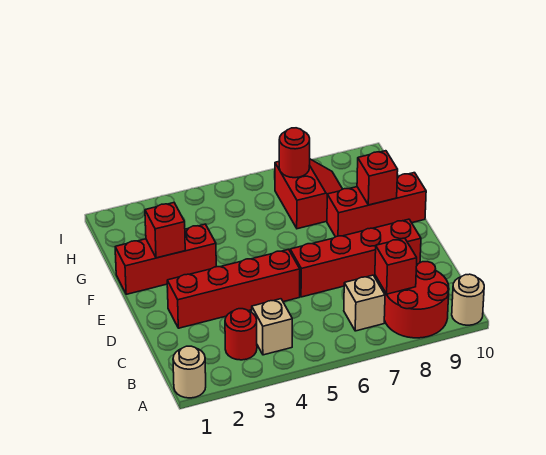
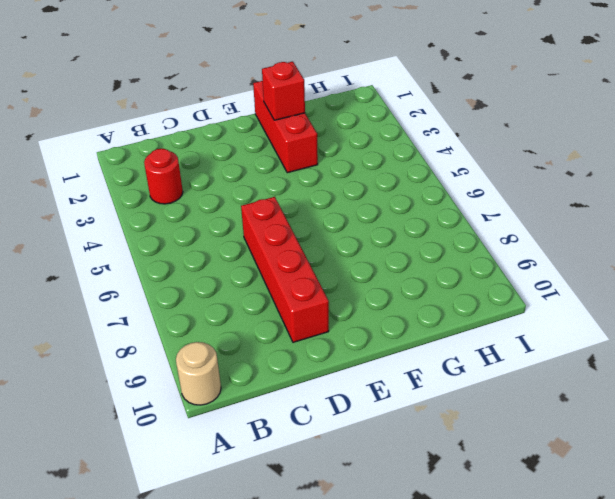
none -> tan 1x1 round brick [173,346,206,398]
none -> red 2x2 round brick [384,262,449,338]
none -> tan 1x1 brick [252,299,292,355]

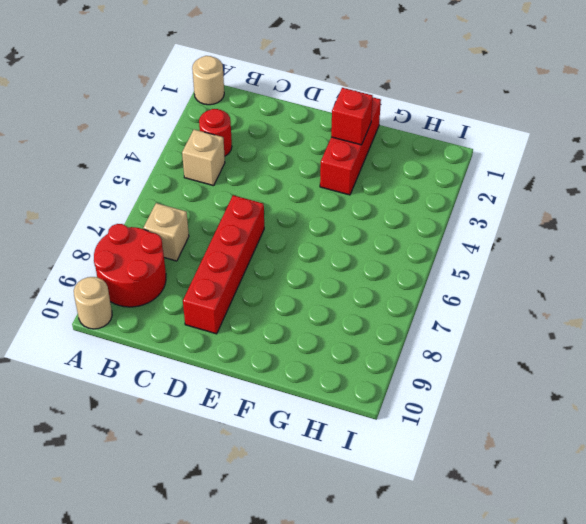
none -> red 1x4 brick [167,249,300,328]
none -> red 1x3 brick [327,173,426,237]
none -> red 2x2 slope [275,159,342,229]

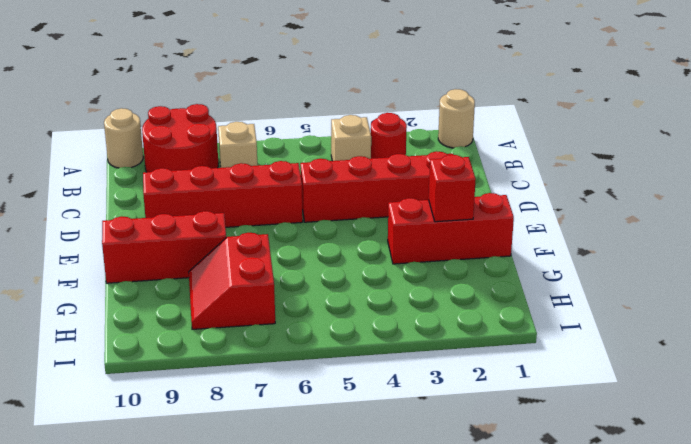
none -> red 1x1 brick [375,238,417,294]
none -> red 1x1 brick [357,151,398,205]
none -> red 1x1 round brick [279,128,310,178]

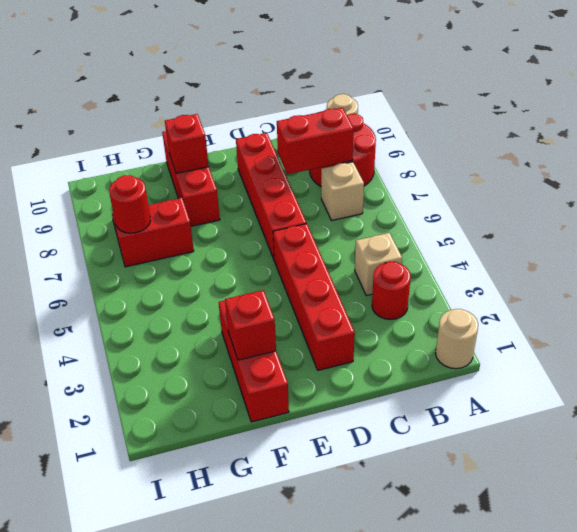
red 1x2 brick [277,108,354,174] -> red 1x1 brick [375,238,417,294]

